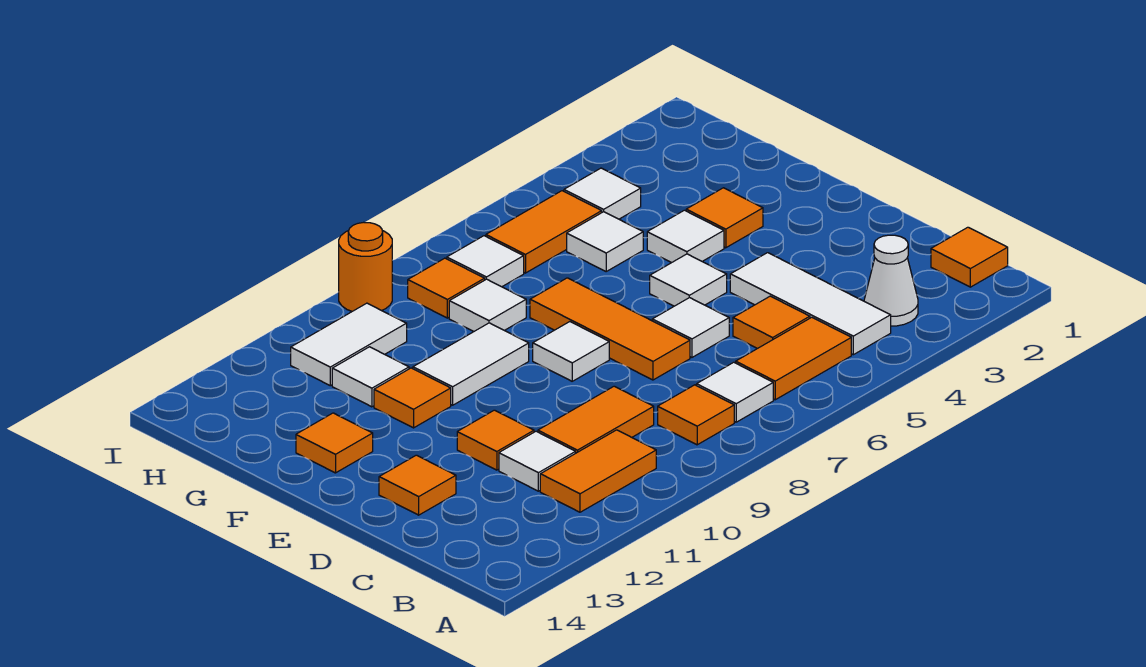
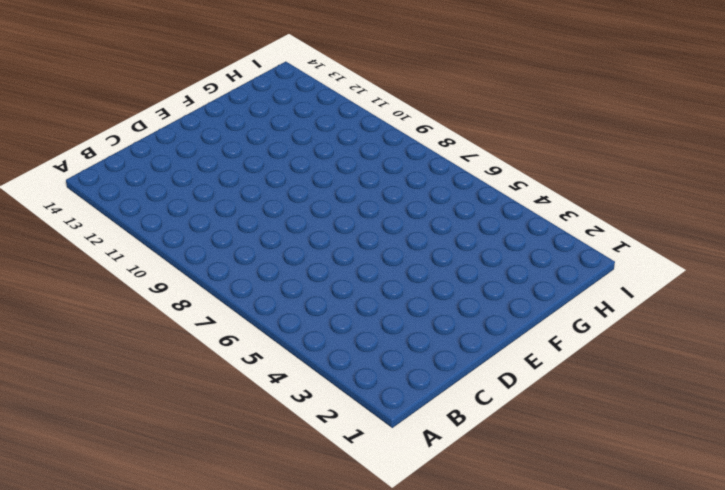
none -> orange 1x1 tile [931,227,1008,287]
none -> white 1x1 cone [864,235,918,326]
none -> white 1x3 tile [730,253,891,355]
none -> orange 1x2 tile [736,317,851,400]

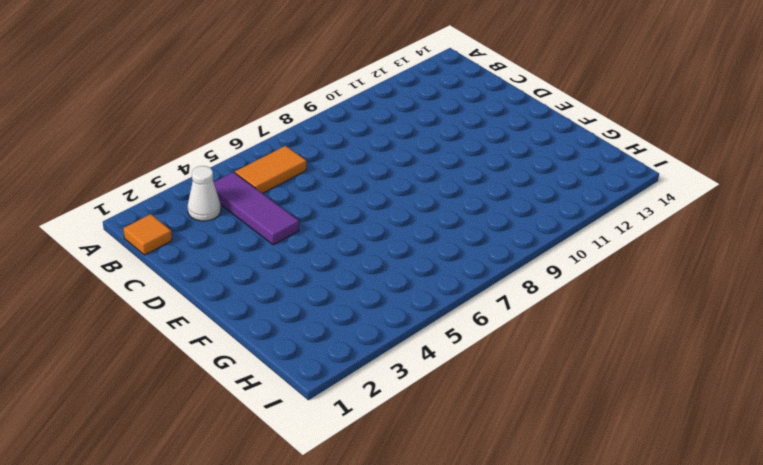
purple 1x3 tile [214,172,299,245] -> white 1x3 tile [730,253,891,355]
none -> white 1x1 tile [697,362,773,422]
none -> orange 1x1 tile [658,385,734,445]
none -> orange 1x2 tile [540,430,656,512]
none -> orange 1x1 tile [733,296,810,349]

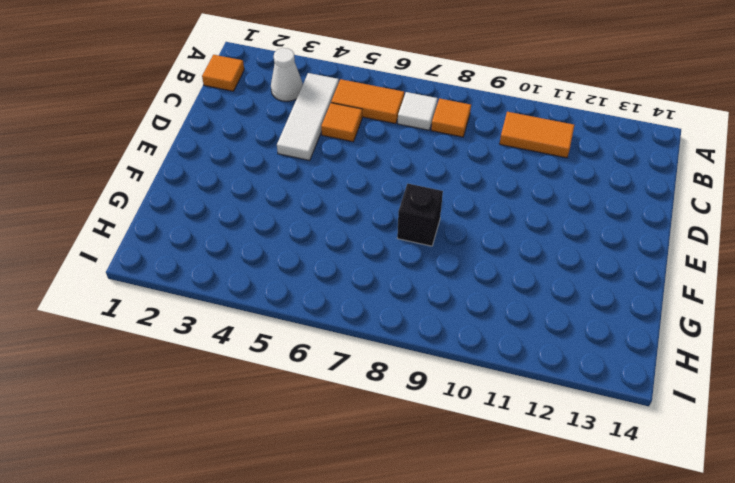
black 1x1 brick [397,184,443,246] -> none
none -> orange 1x2 tile [538,386,654,453]
none -> white 1x1 tile [499,431,576,491]
none -> white 1x1 tile [652,298,729,357]
none -> orange 1x3 tile [530,278,690,380]

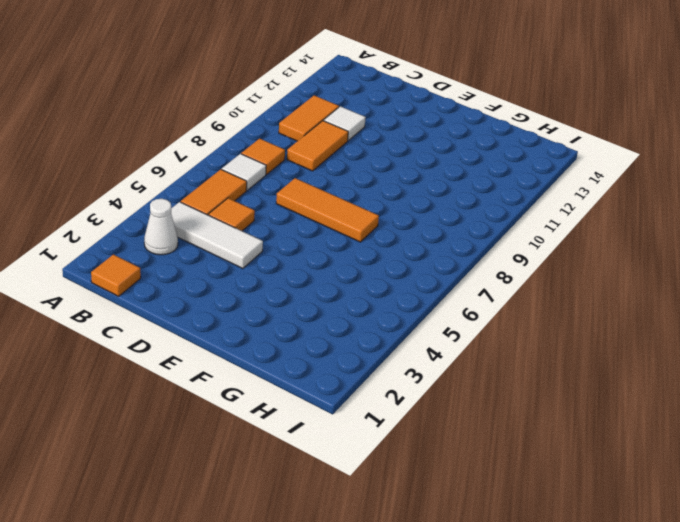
none -> white 1x1 tile [652,298,729,357]
none -> orange 1x1 tile [457,410,534,470]
none -> orange 1x1 tile [379,455,456,515]
none -> white 1x1 tile [650,254,727,306]

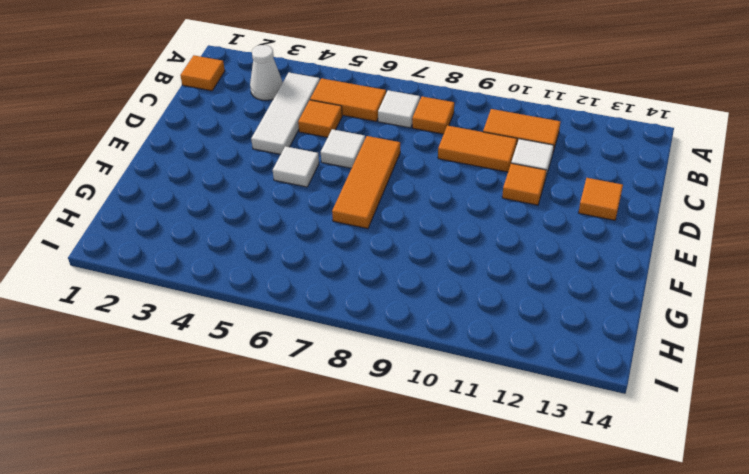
none -> white 1x1 tile [533,322,609,381]
none -> orange 1x1 tile [686,188,763,248]
none -> white 1x1 tile [647,210,724,263]
none -> white 1x2 tile [413,323,529,405]

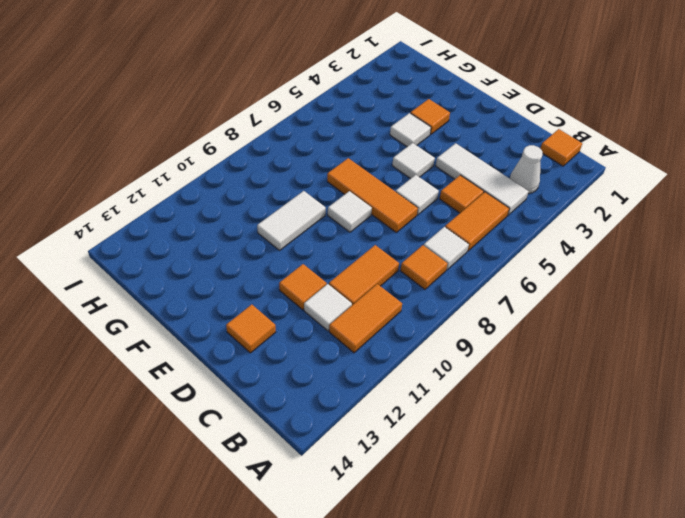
none -> orange 1x1 tile [374,368,451,428]
none -> orange 1x1 tile [296,413,373,473]
none -> white 1x1 tile [567,212,643,271]
none -> white 1x1 tile [449,279,526,331]

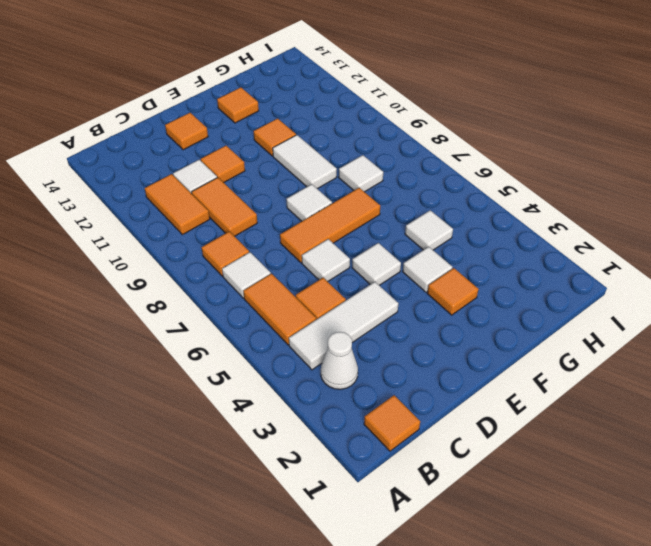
none -> white 1x1 tile [332,347,409,407]
none -> white 1x1 tile [564,168,641,219]
none -> orange 1x2 tile [486,191,602,273]
none -> white 1x1 tile [447,236,524,287]

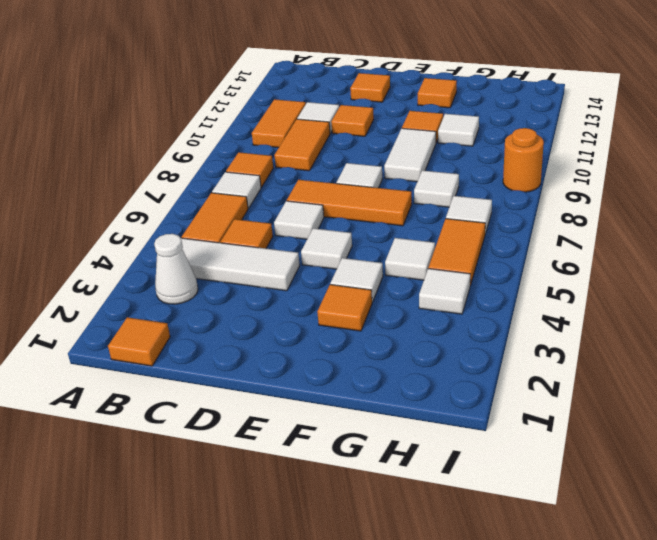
none -> orange 1x1 tile [408,258,485,318]
none -> white 1x2 tile [291,303,407,386]

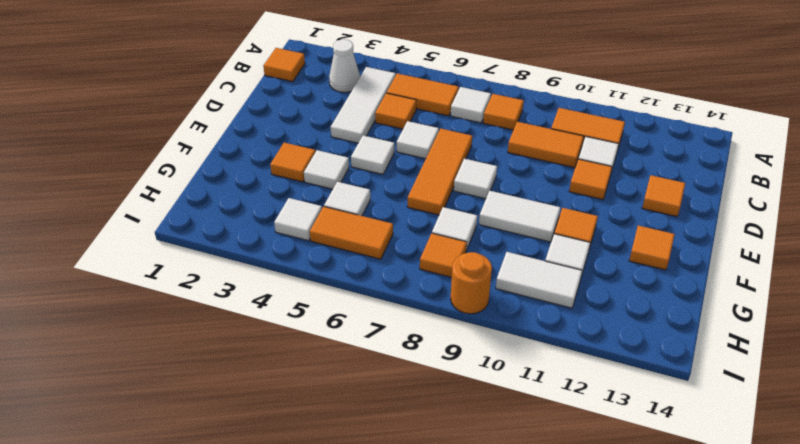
none -> white 1x1 tile [447,236,524,287]

